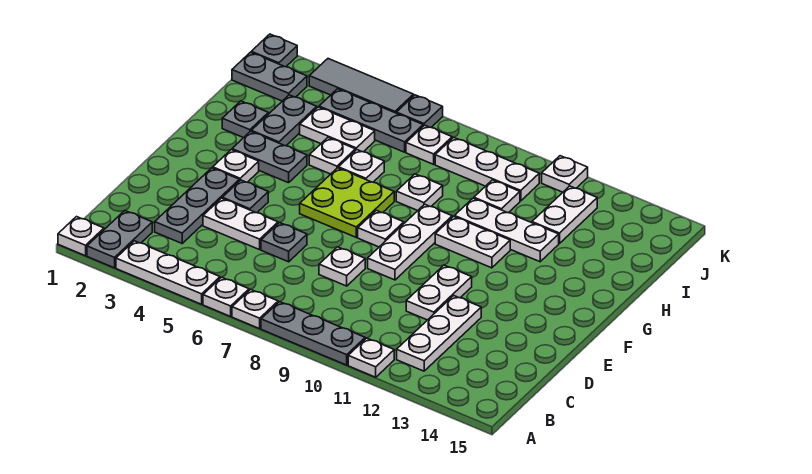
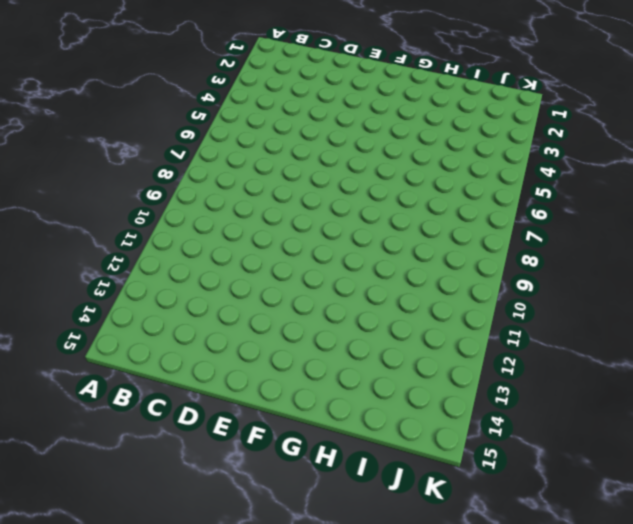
none -> white 1x1 plate [58,217,104,256]
none -> grey 1x2 plate [87,211,152,268]
none -> white 1x3 plate [116,241,220,304]
none -> white 1x1 plate [203,277,249,316]

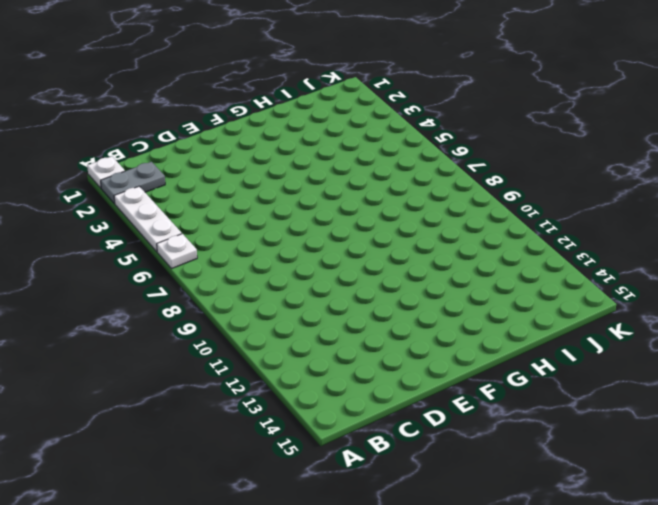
none -> white 1x1 plate [232,289,278,329]
none -> grey 1x3 plate [261,302,365,365]
none -> white 1x1 plate [348,338,394,377]
none -> white 1x3 plate [397,296,481,371]

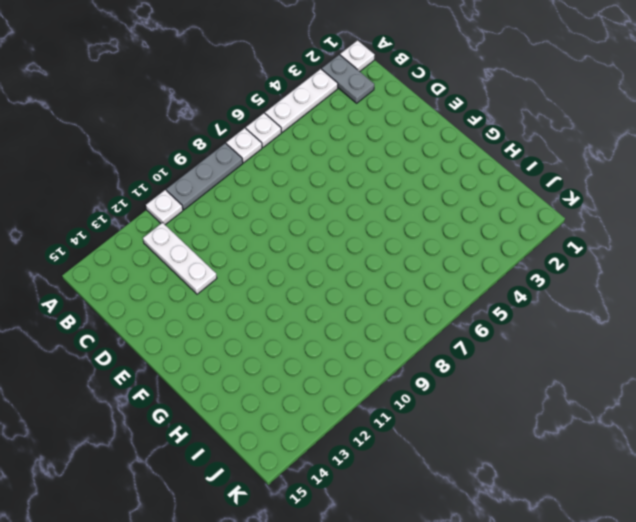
none -> grey 1x3 plate [155,168,239,243]
none -> white 1x2 plate [203,198,278,250]
none -> grey 1x1 plate [261,223,307,262]
none -> white 1x1 plate [319,247,365,286]

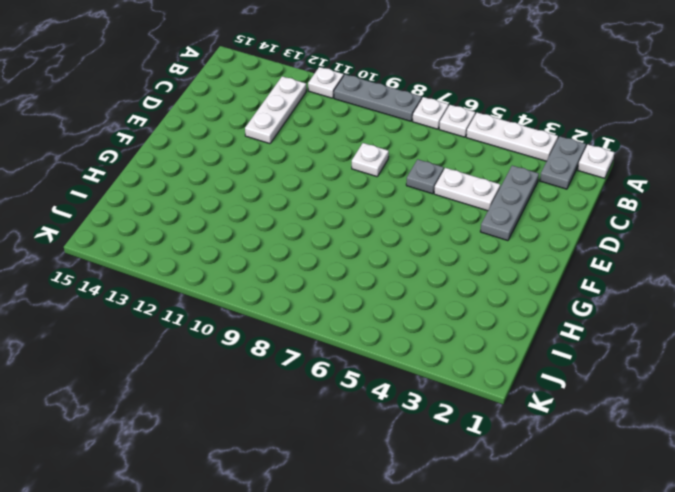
none -> white 1x2 plate [406,265,472,320]
none -> grey 1x1 plate [222,180,268,213]
none -> white 1x3 plate [368,204,452,280]
none -> white 1x1 plate [213,150,259,182]

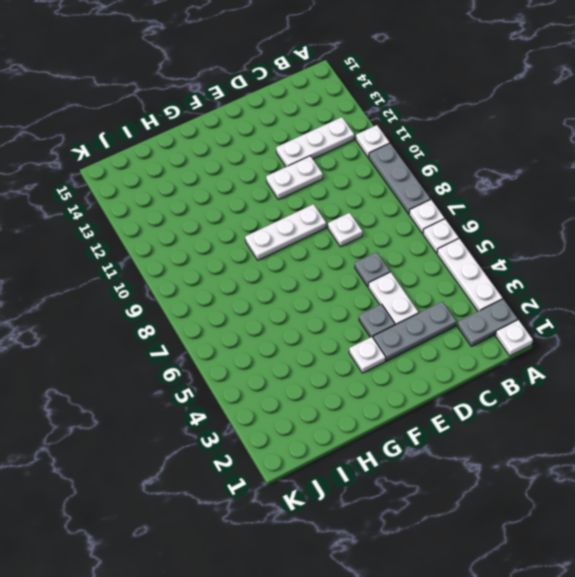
none -> lime 2x2 plate [300,168,394,237]
none -> white 1x1 plate [358,210,404,247]
none -> grey 1x2 plate [232,131,307,183]
none -> white 1x2 plate [435,216,510,268]

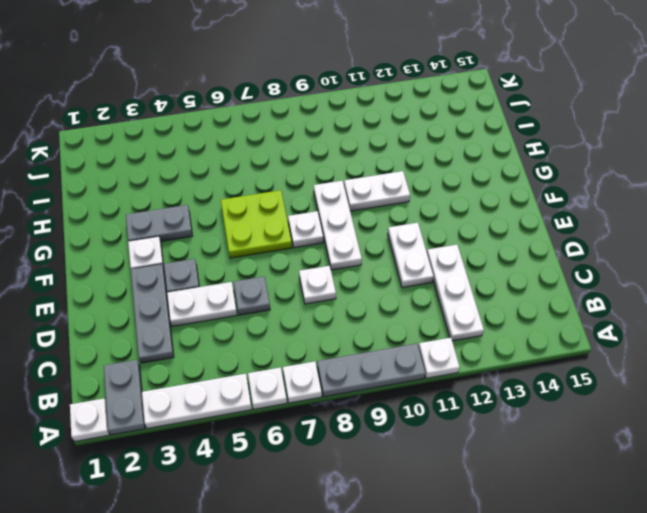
none -> grey 1x1 plate [222,101,268,138]
none -> grey 1x2 plate [251,95,317,146]
none -> white 1x1 plate [309,138,355,174]
none -> white 1x1 plate [338,150,384,182]

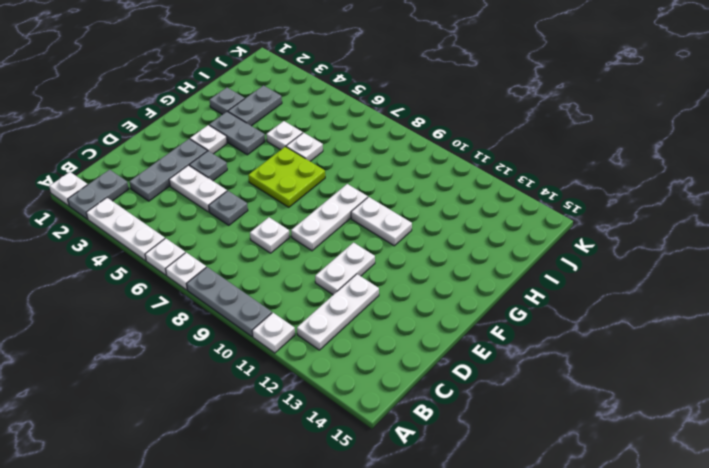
none -> white 1x1 plate [358,210,404,247]
none -> white 1x1 plate [396,174,443,211]
none -> white 1x3 plate [455,198,559,262]
none -> white 1x2 plate [300,107,375,152]

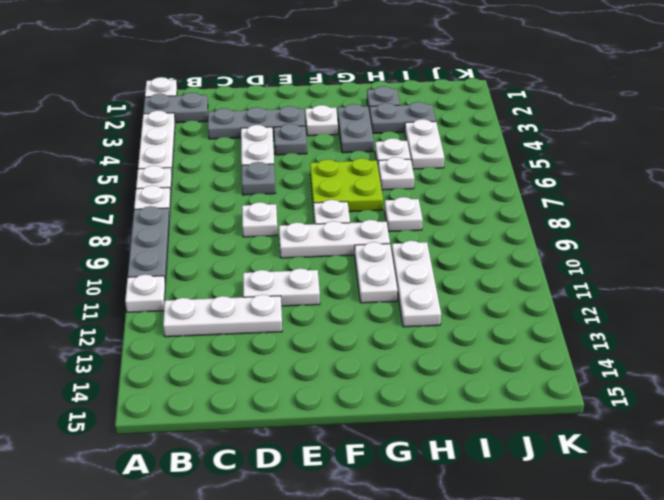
none -> white 1x1 plate [474,180,520,213]
none -> white 1x2 plate [532,186,597,244]
none -> grey 1x2 plate [232,52,307,101]
none -> grey 1x3 plate [319,89,423,152]

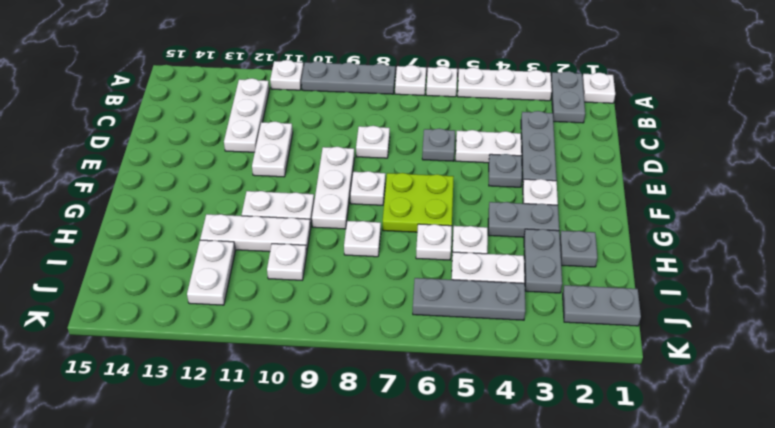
none -> white 1x1 plate [406,125,452,164]
none -> white 1x3 plate [435,137,539,201]
none -> grey 1x1 plate [251,34,297,67]
none -> grey 1x3 tile [309,59,413,113]

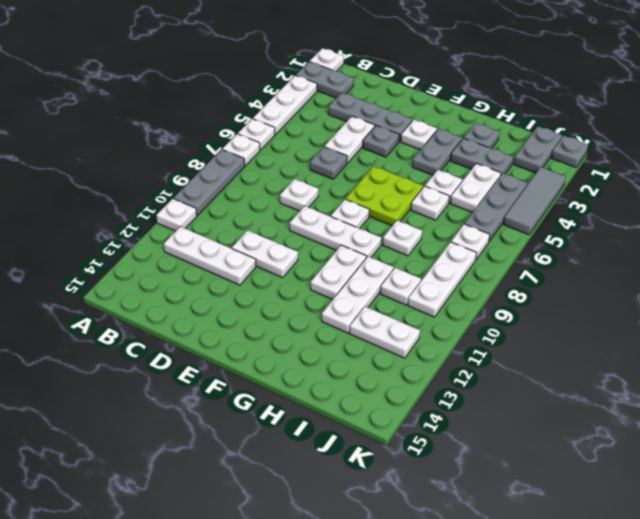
none -> grey 1x1 plate [396,95,443,127]
none -> white 1x1 plate [542,156,588,192]

